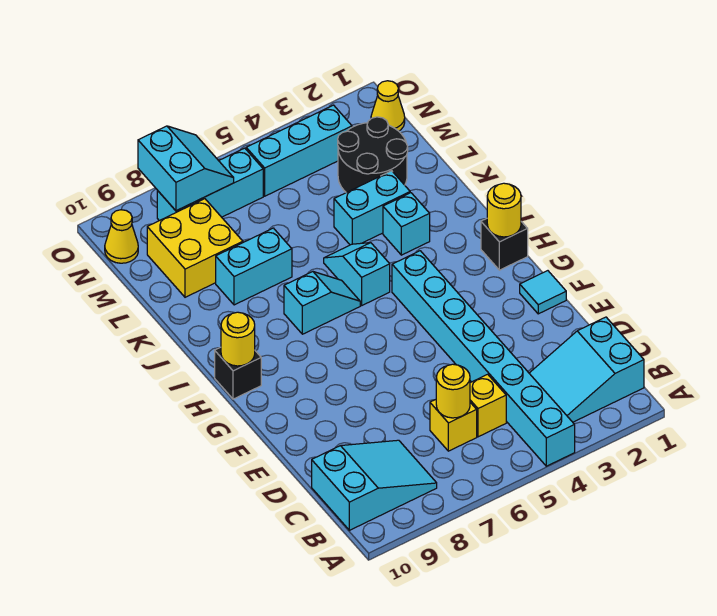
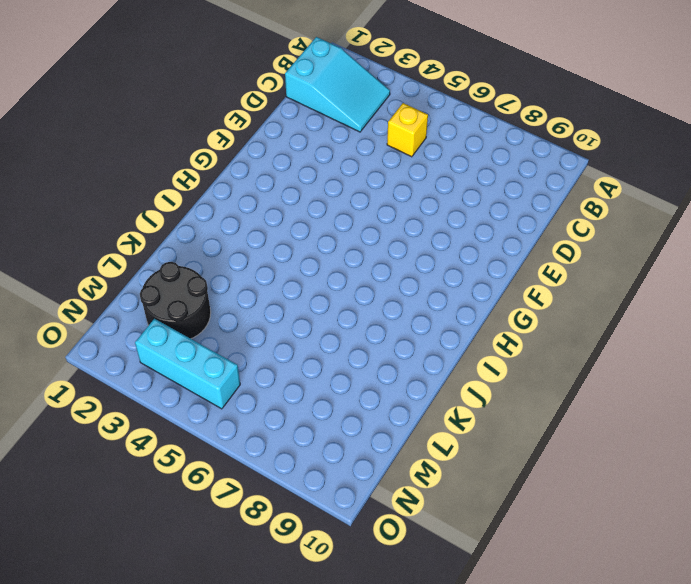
none -> cyan 1x8 brick [392,251,575,466]
none -> cyan 2x3 slope [312,440,437,530]
none -> yellow 1x1 brick [430,400,477,451]

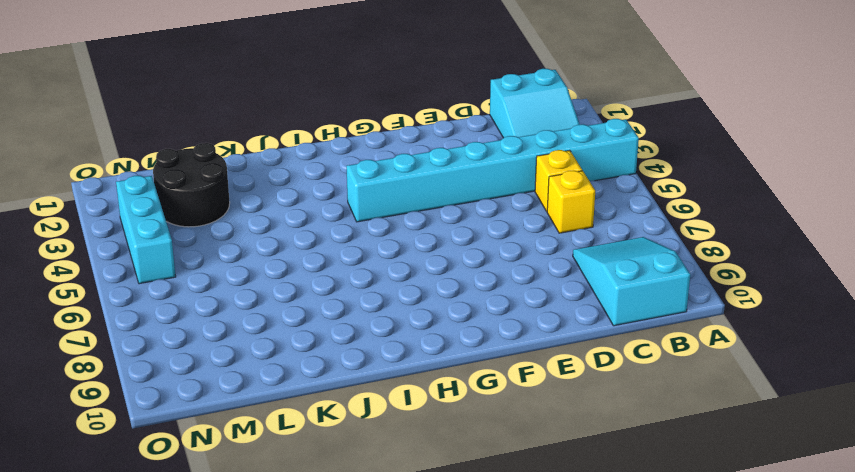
none -> cyan 1x1 tile [520,271,566,314]
none -> black 1x1 brick [481,219,528,270]
none -> black 1x1 brick [215,347,261,399]

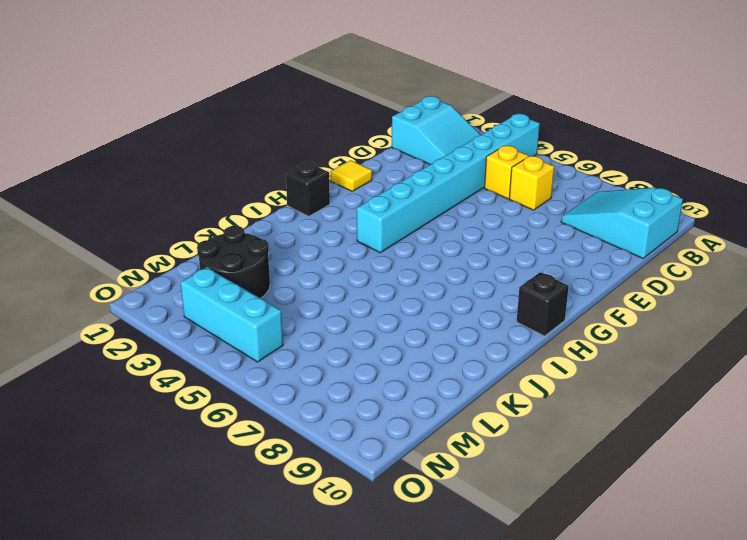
yellow 1x1 tile [331,160,372,191] -> cyan 1x1 tile [520,271,566,314]
none -> cyan 1x2 slope [324,243,390,305]
none -> cyan 1x2 slope [284,272,360,334]
none -> cyan 1x1 brick [383,193,430,255]

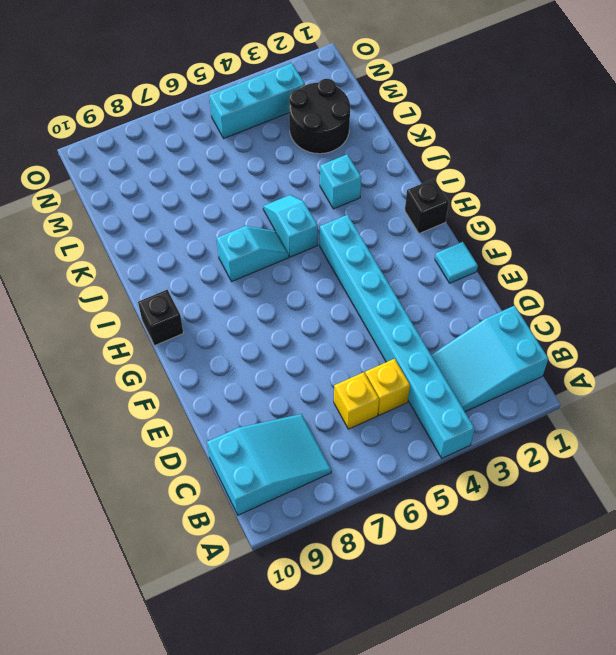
none -> cyan 1x2 brick [334,171,410,245]
none -> cyan 1x2 brick [216,228,292,305]
none -> yellow 2x2 brick [147,199,243,297]

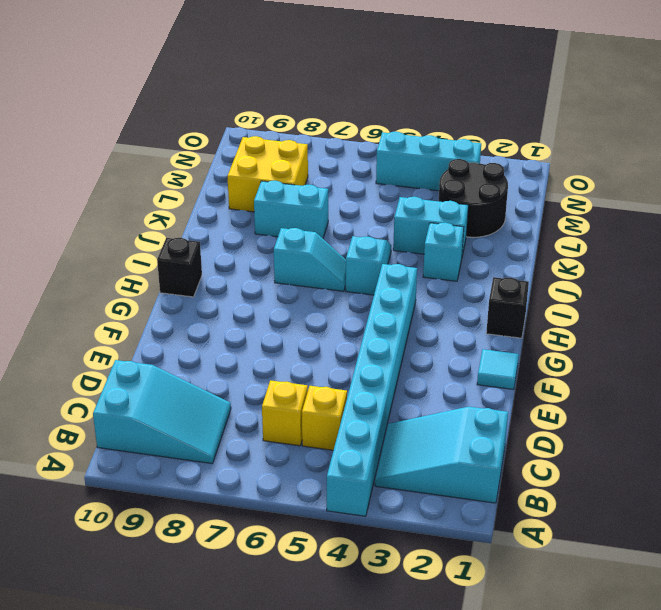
none -> yellow 1x1 cone [371,81,405,131]
none -> cyan 1x3 brick [157,148,263,221]
none -> yellow 1x1 cone [105,210,138,263]

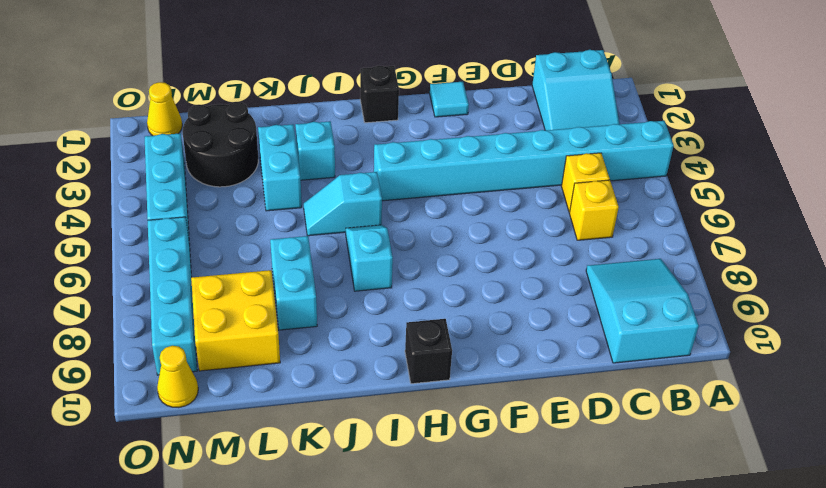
cyan 1x4 brick [148,217,197,375] -> cyan 1x3 brick [157,148,263,221]
none -> yellow 1x1 round brick [436,364,470,418]
none -> yellow 1x1 round brick [487,183,521,237]
none -> yellow 1x1 round brick [221,312,255,366]

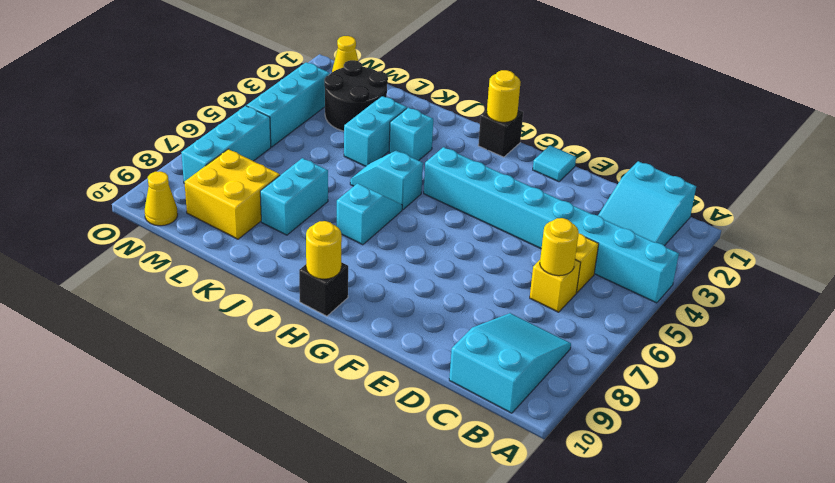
none -> cyan 2x2 slope [138,126,234,211]

